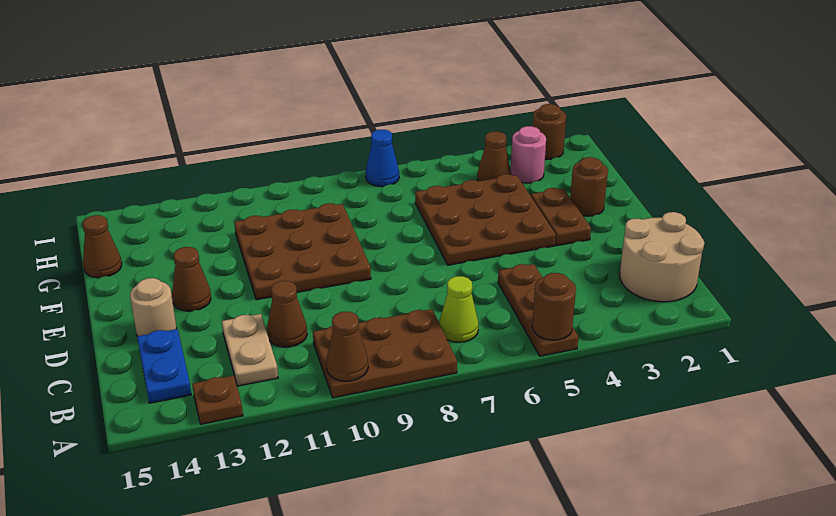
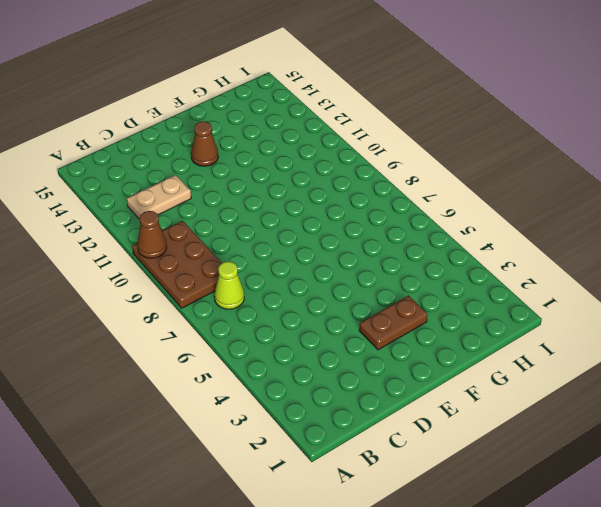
none -> brown 1x3 plate [498,264,578,356]
none -> brown 1x1 plate [192,375,243,424]
none -> tan 2x2 round brick [620,212,704,302]

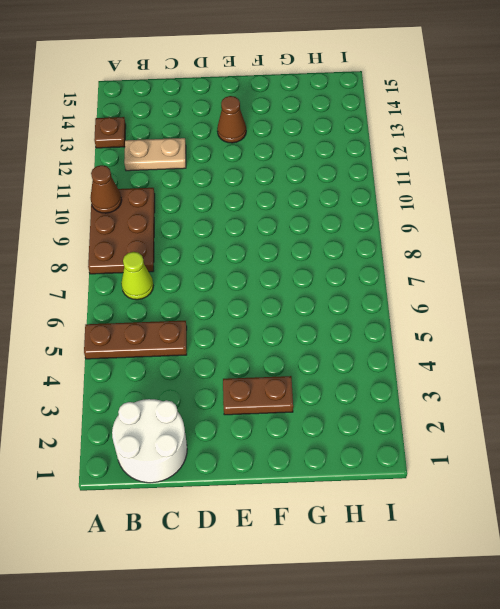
white 2x2 round brick [112,399,187,483] -> tan 2x2 round brick [620,212,704,302]
none -> blue 1x2 plate [137,329,191,403]
none -> brown 1x1 cone [267,281,307,347]
none -> tan 1x1 round brick [130,278,176,336]

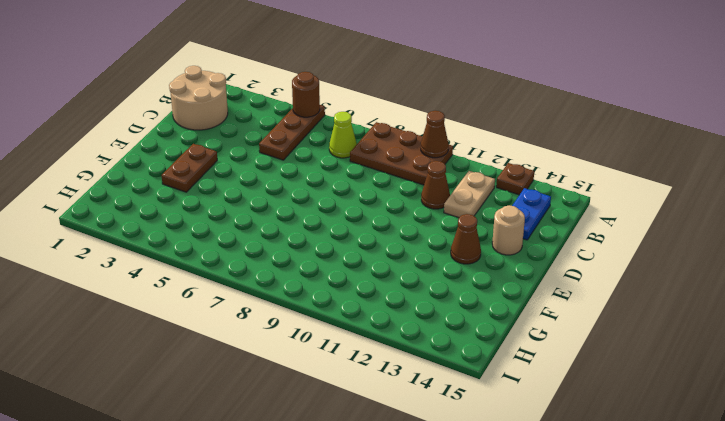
none -> brown 3x3 plate [415,174,556,265]
none -> brown 3x3 plate [234,203,371,300]
none -> brown 1x1 round brick [570,157,608,216]

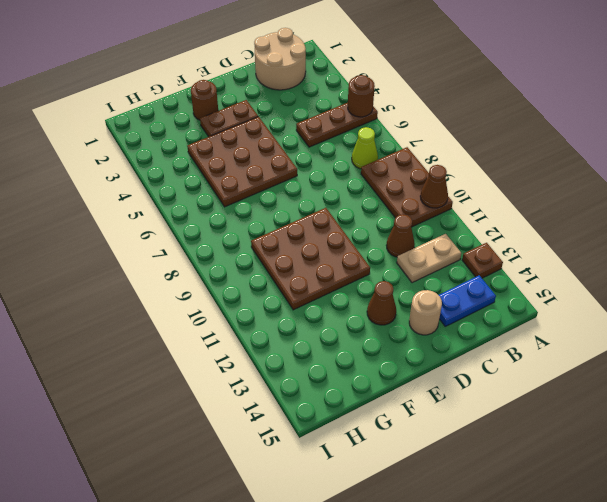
none -> brown 1x1 cone [83,215,122,278]
none -> pink 1x1 round brick [511,126,546,183]
none -> brown 1x1 cone [477,132,511,181]

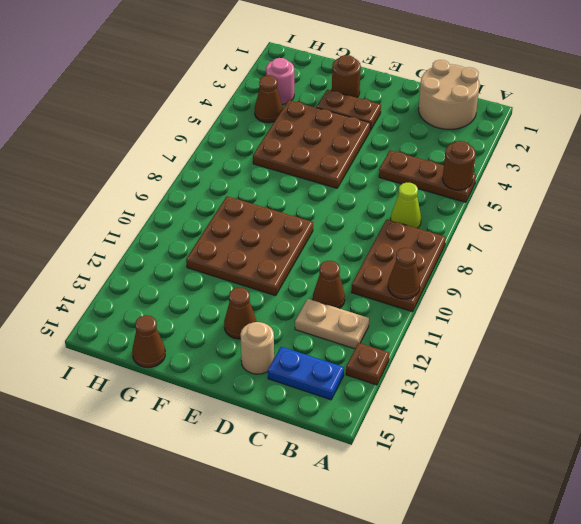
none -> brown 1x1 round brick [532,104,566,159]
none -> blue 1x1 cone [366,130,399,187]

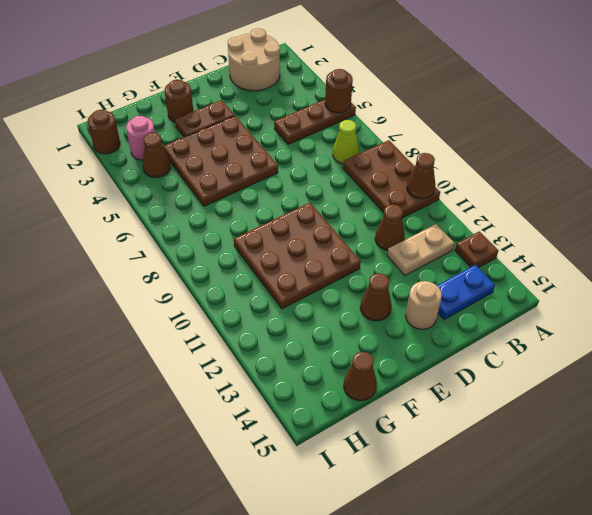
none -> blue 1x1 cone [366,130,399,187]

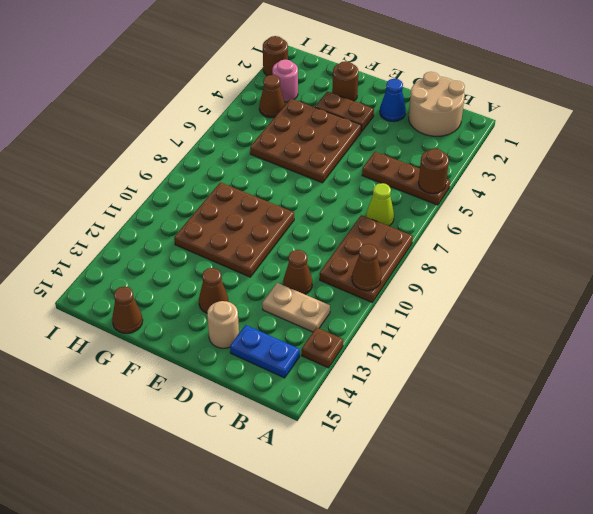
blue 1x1 cone [380,79,406,122] -> blue 1x1 cone moved to [366,130,399,187]

